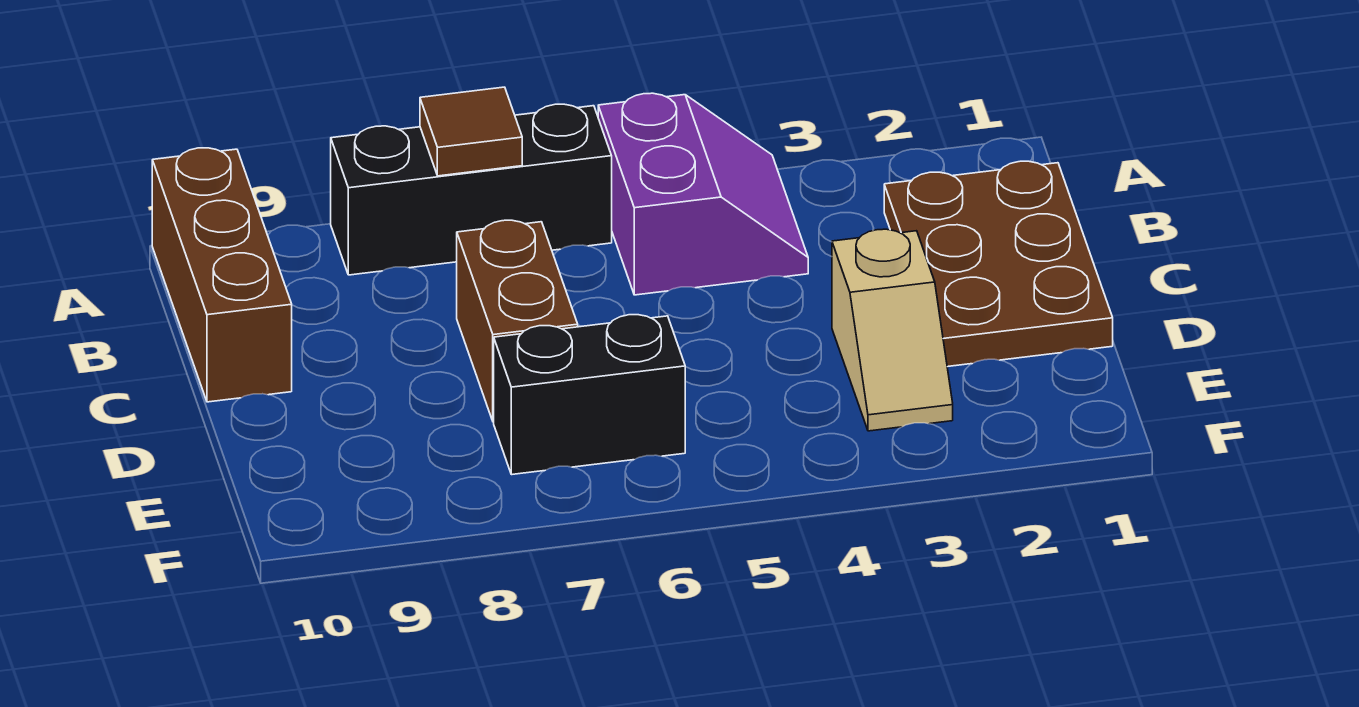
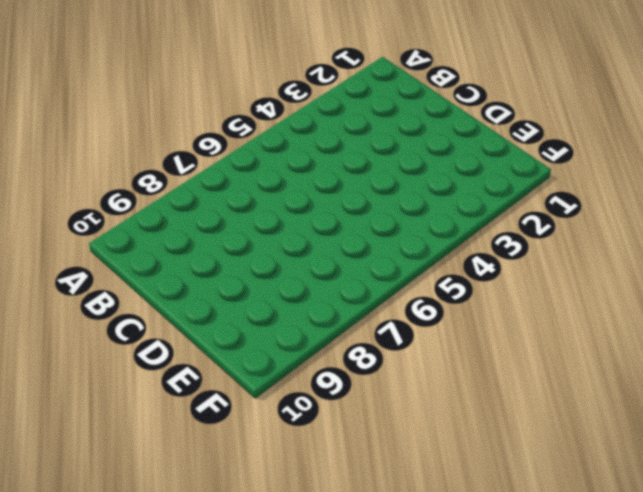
none -> purple 2x2 slope [598,93,808,295]
none -> black 1x3 brick [331,104,612,275]

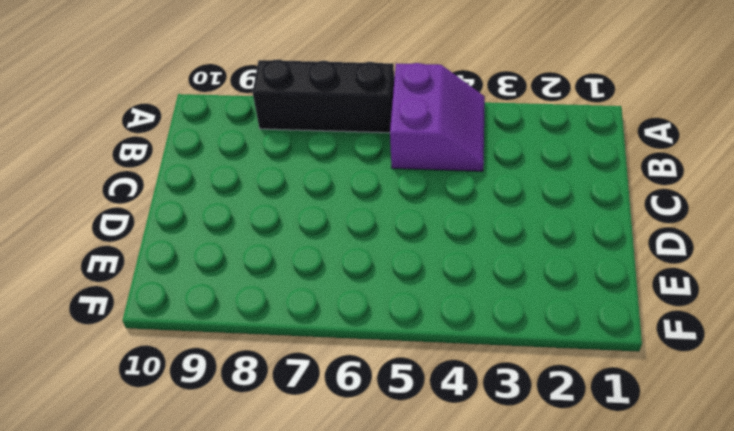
none -> brown 1x3 brick [152,148,292,402]
none -> brown 2x3 plate [884,161,1113,367]

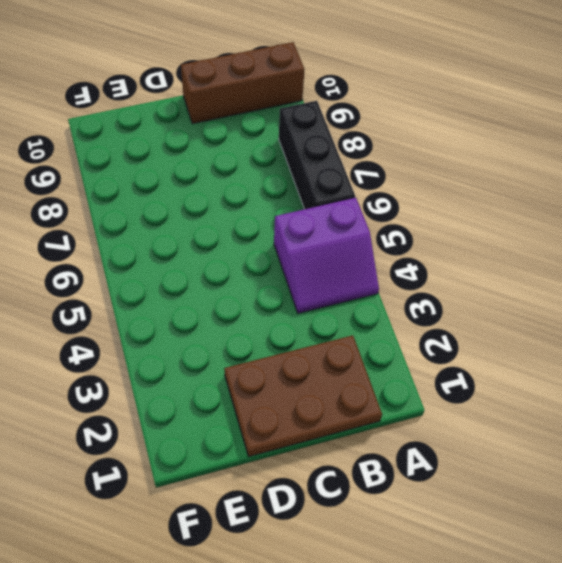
none -> brown 1x2 brick [457,220,578,422]
none -> tan 1x2 slope [832,229,953,431]

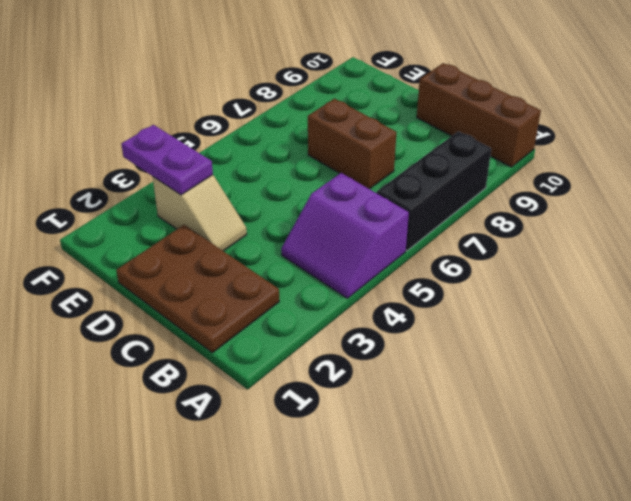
tan 1x2 slope [153,175,247,251] -> tan 1x2 slope turned to [832,229,953,431]
purple 1x2 plate [121,125,213,195] -> none
none -> black 1x2 brick [494,315,685,475]
none -> brown 1x1 tile [420,87,522,176]

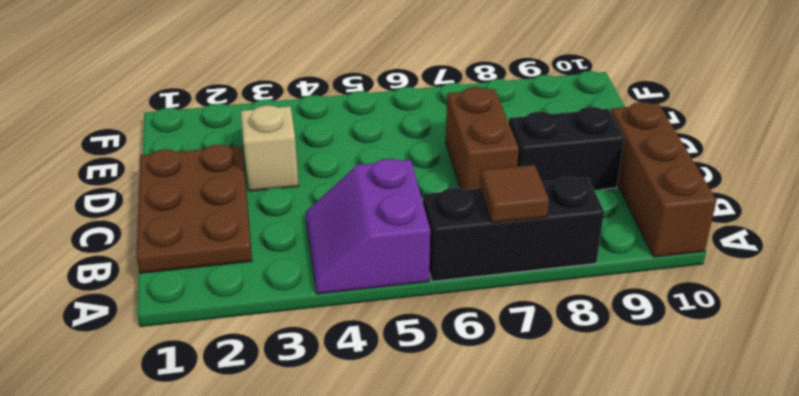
black 1x2 brick [509,107,624,190] -> black 1x2 brick moved to [494,315,685,475]

